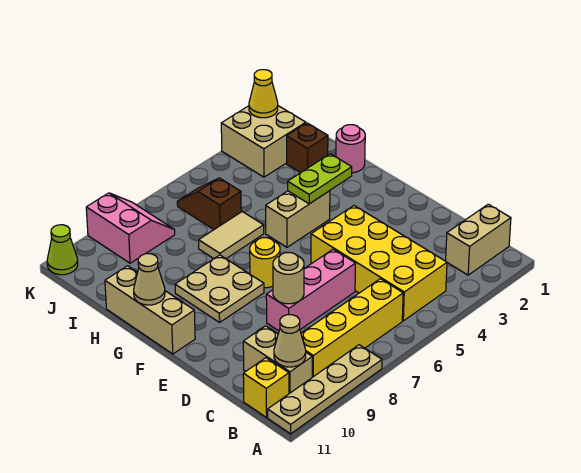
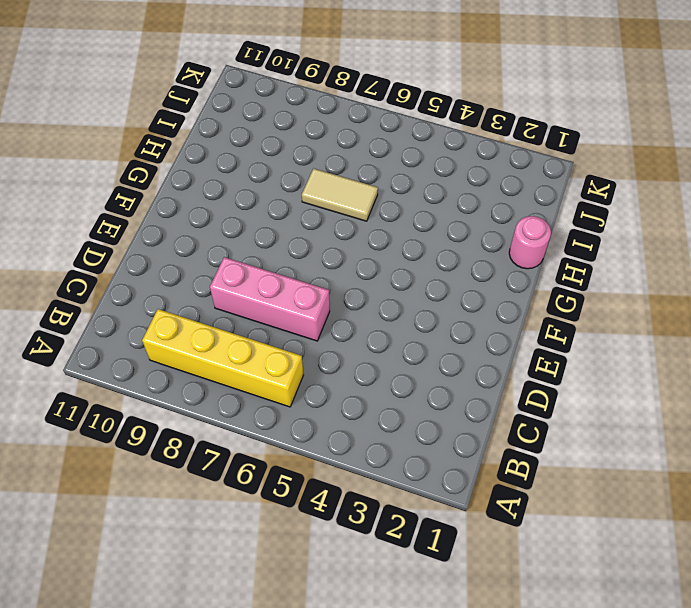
none -> tan 1x4 plate [268,345,382,434]
none -> tan 1x2 brick [446,204,511,275]
none -> yellow 2x4 brick [311,206,447,321]

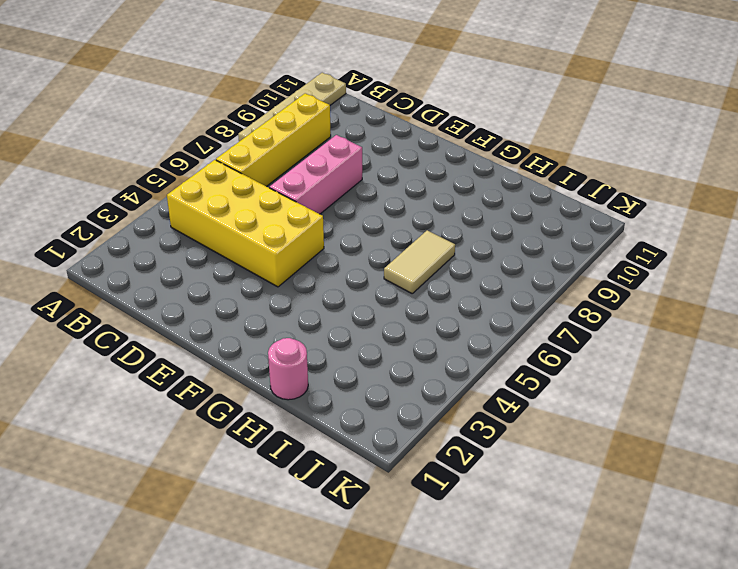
none -> tan 1x2 brick [446,204,511,275]
none -> tan 1x2 brick [243,326,312,394]
none -> yellow 1x1 brick [243,358,289,417]

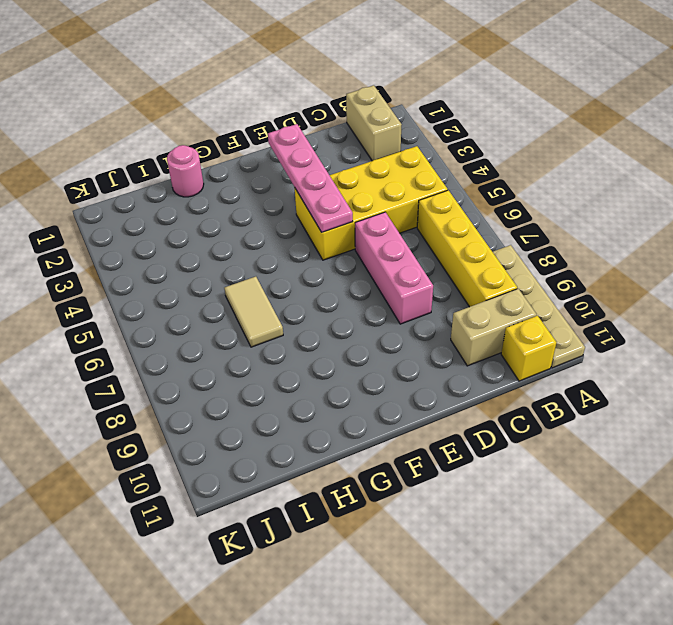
pink 1x4 plate [268,124,353,232] -> none
none -> yellow 1x1 round brick [250,238,280,288]
none -> tan 2x2 plate [175,255,264,322]
none -> tan 1x3 brick [105,266,195,354]

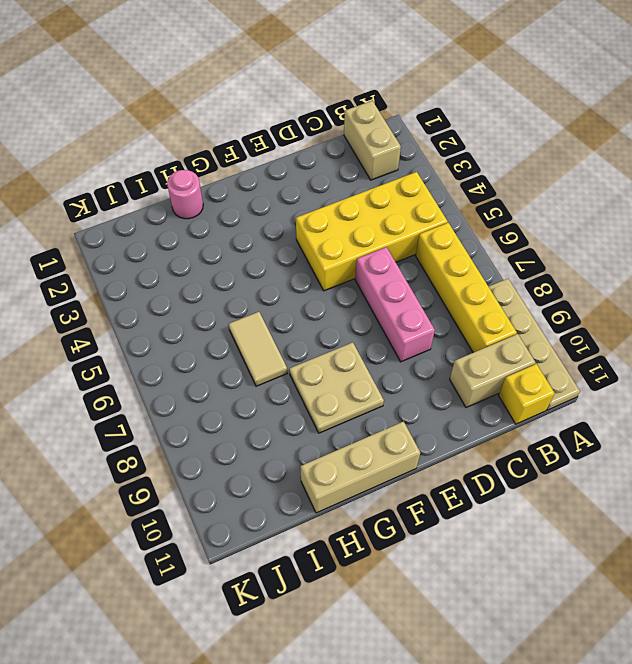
none -> yellow 1x1 round brick [250,238,280,288]
none -> tan 1x2 brick [266,191,330,247]
none -> brown 1x1 brick [287,123,328,173]

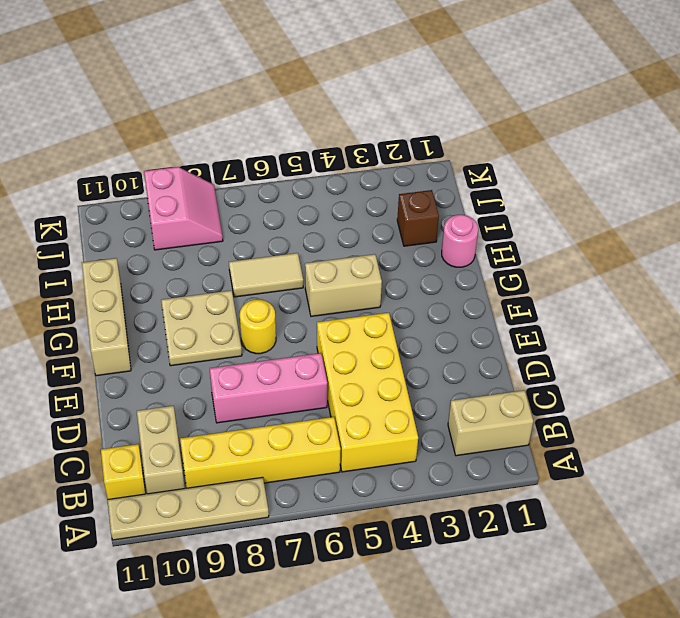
none -> brown 1x2 slope [177,178,241,230]
none -> tan 2x2 brick [221,106,306,177]
none -> lime 1x1 cone [47,225,78,275]

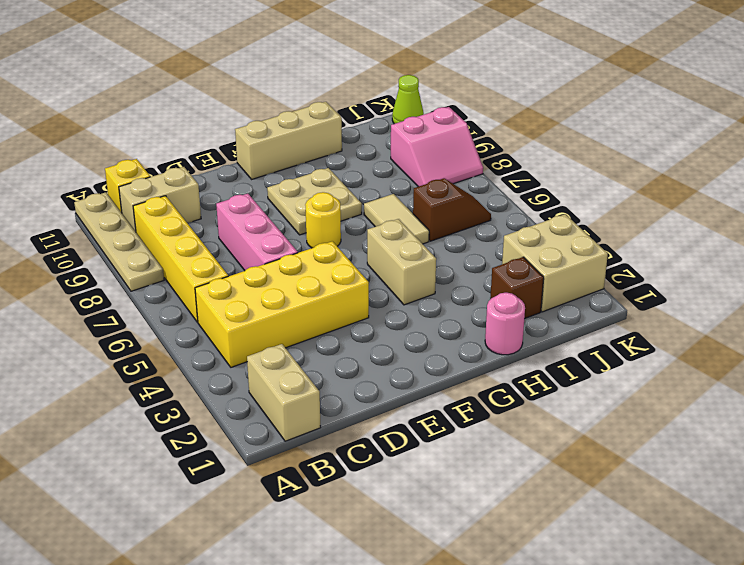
none -> tan 1x1 cone [274,315,306,367]
none -> tan 1x1 round brick [273,253,304,304]
none -> lime 1x2 plate [288,154,352,204]

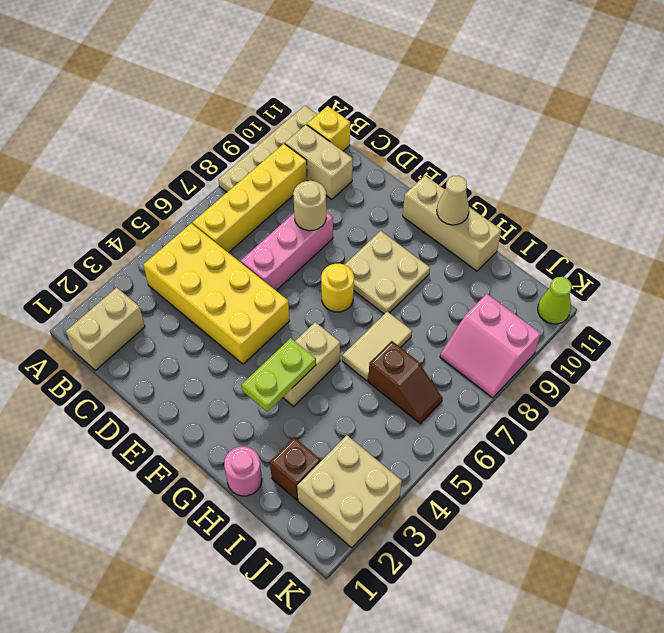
none -> tan 1x1 cone [274,315,306,367]
none -> yellow 1x1 cone [249,70,278,118]

